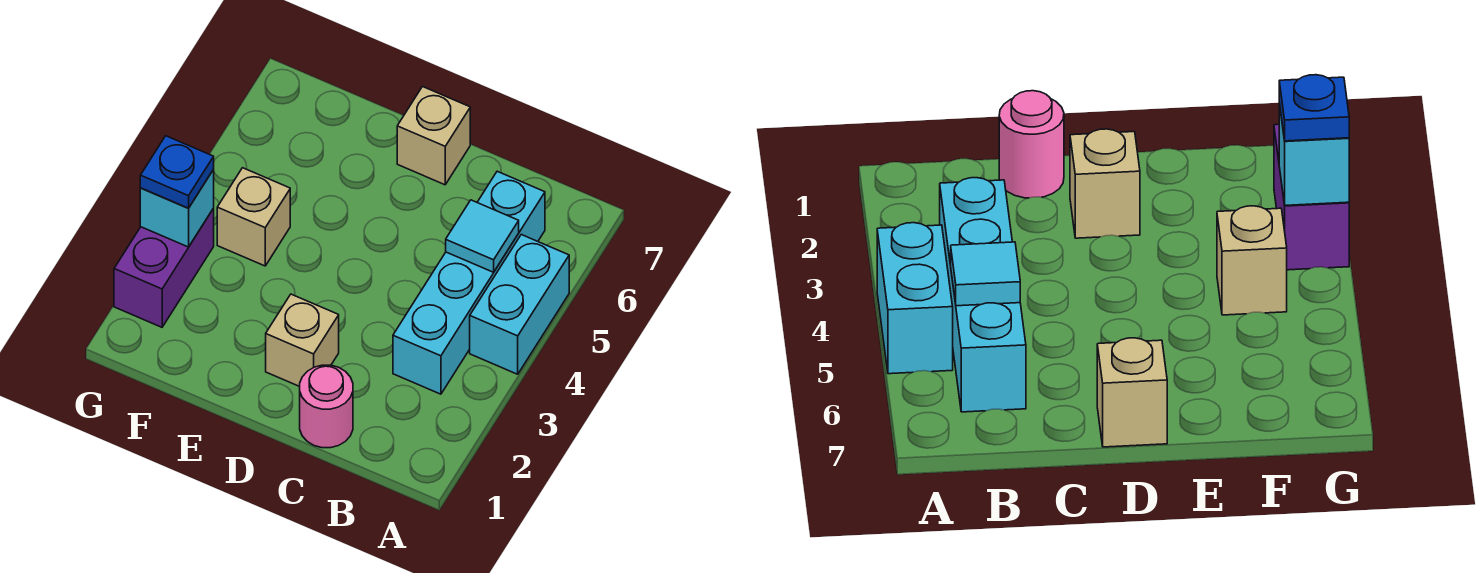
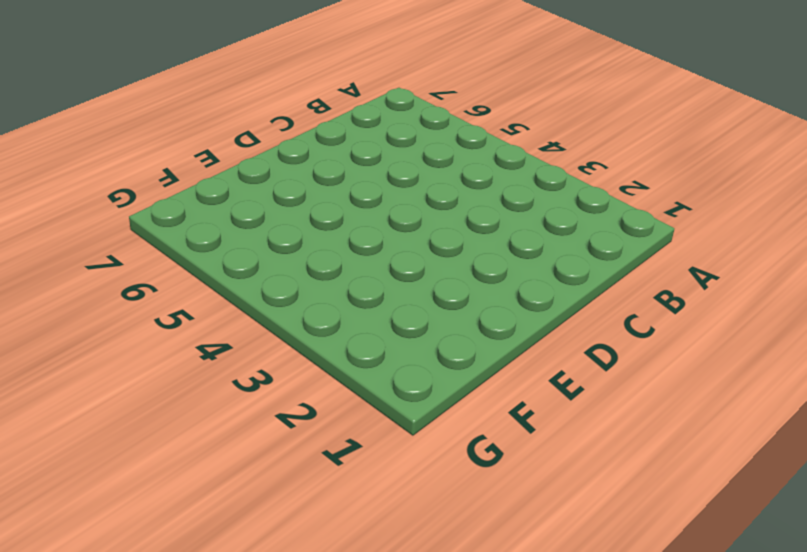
none -> cyan 1x2 brick [470,235,569,374]
none -> cyan 1x4 brick [393,171,545,394]

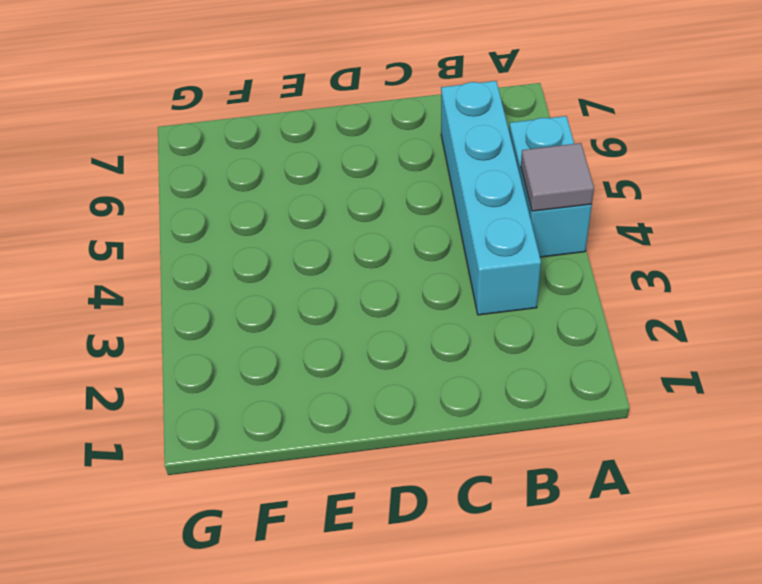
grey 1x1 tile [521,143,594,211] -> none
none -> pink 1x1 round brick [300,365,353,448]
none -> tan 1x1 brick [266,294,339,387]

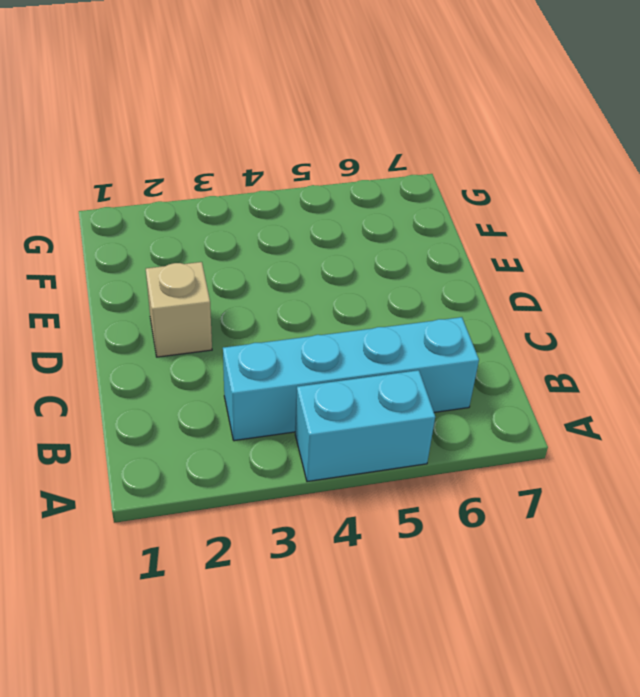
none -> pink 1x1 round brick [300,365,353,448]
none -> tan 1x1 brick [397,87,470,185]

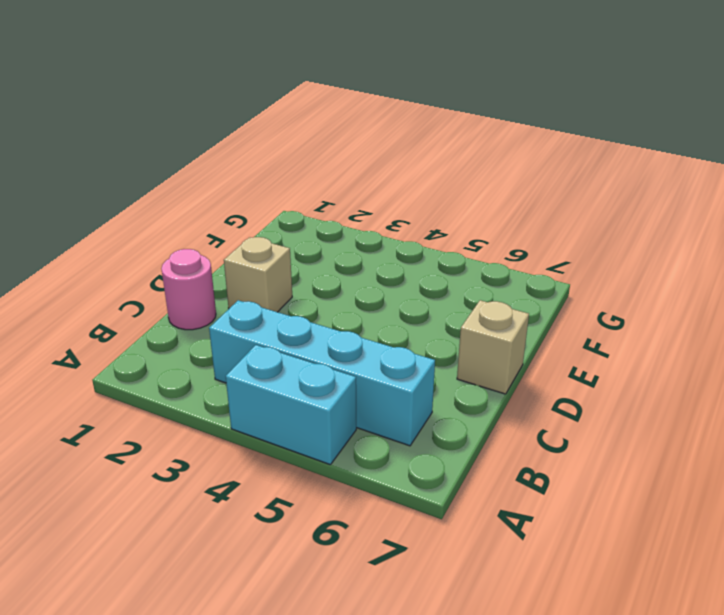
none -> tan 1x1 brick [217,168,290,266]
none -> purple 1x2 brick [114,208,214,327]

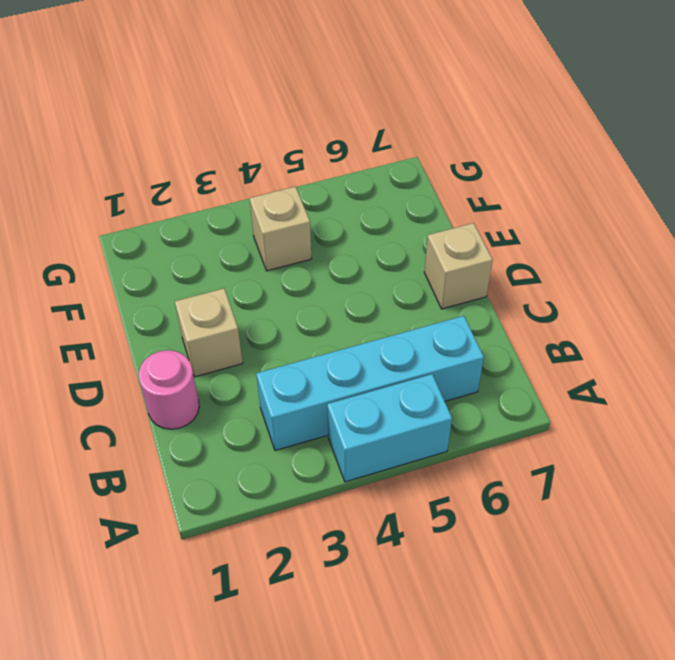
none -> purple 1x2 brick [114,208,214,327]
none -> cyan 1x1 tile [446,200,519,272]

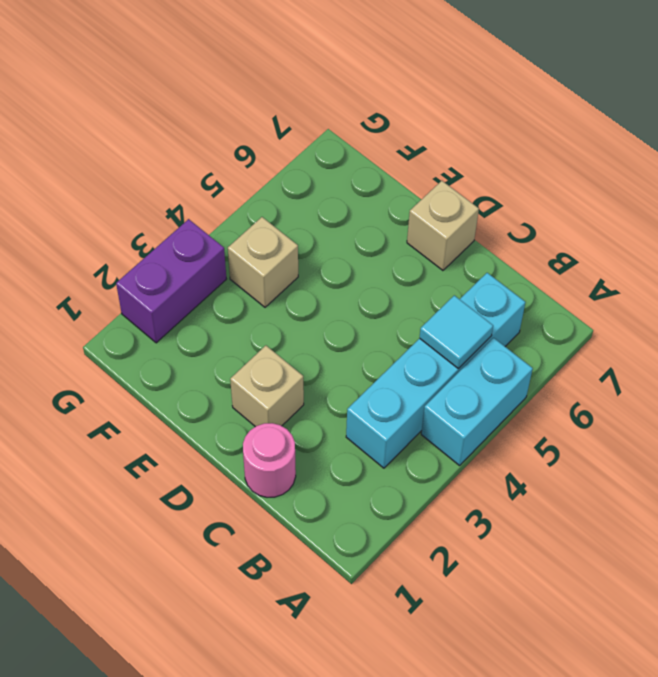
none -> cyan 1x1 brick [140,170,214,247]
none -> blue 1x1 plate [140,136,214,208]

